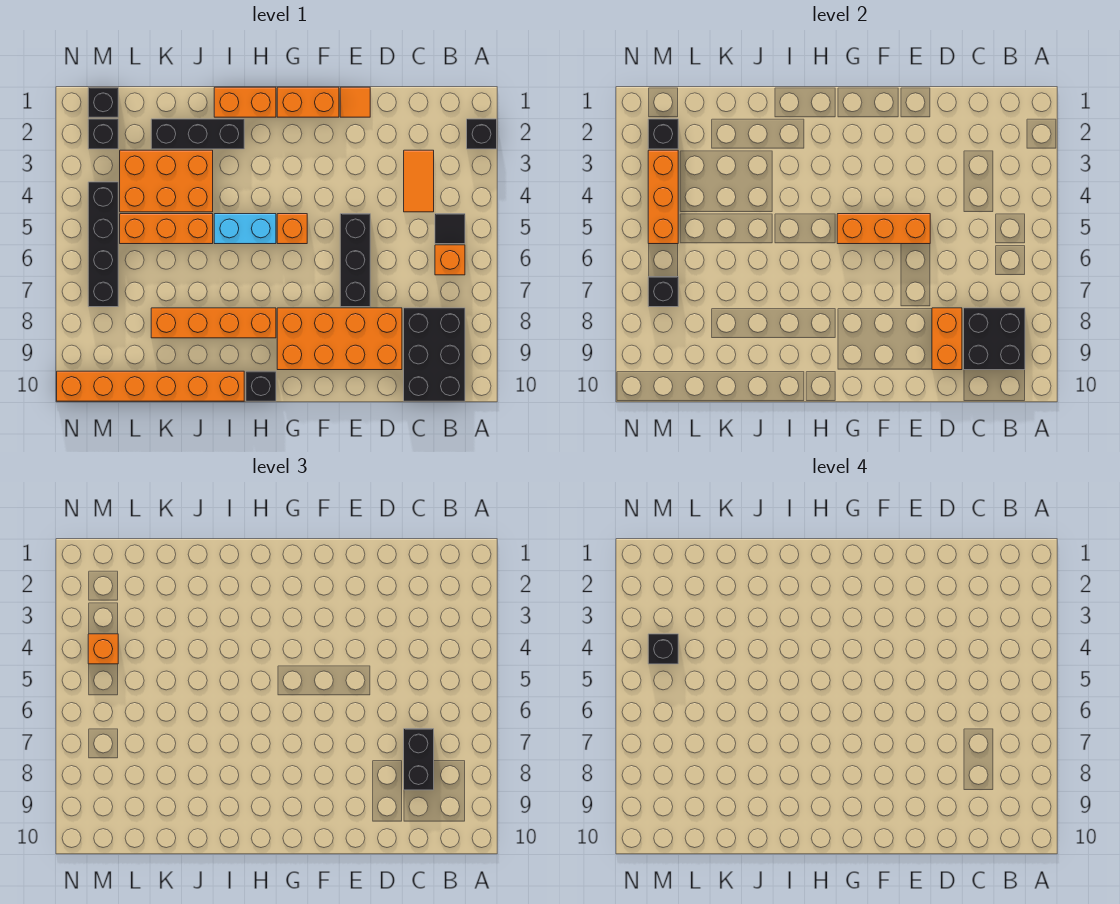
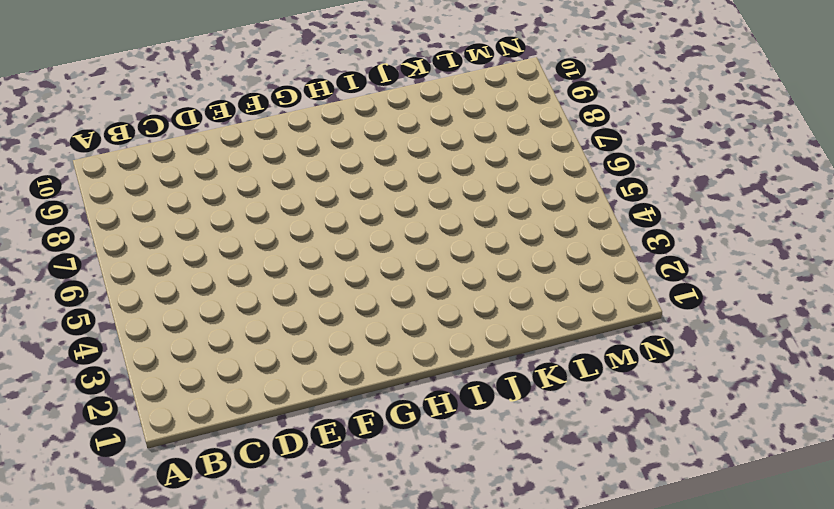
none -> black 1x1 brick [467,119,497,149]
none -> black 1x1 tile [435,214,465,244]
none -> orange 1x1 brick [435,245,465,275]
none -> black 2x3 brick [404,308,465,401]

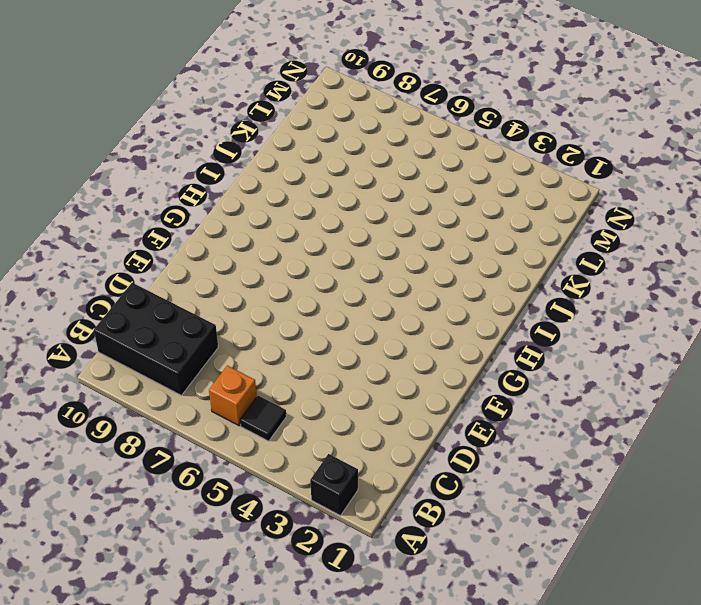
none -> orange 1x2 tile [404,150,434,212]
none -> orange 2x4 brick [277,308,402,370]
none -> orange 1x1 tile [340,87,370,117]
none -> black 1x3 brick [340,214,370,307]

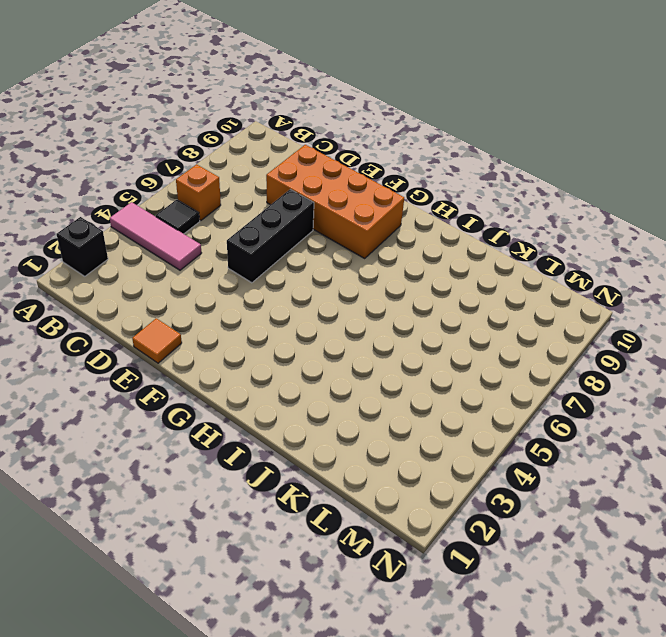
pink 1x3 tile [110,202,201,270] -> orange 1x2 tile [404,150,434,212]
none -> black 2x3 brick [404,308,465,401]
none -> orange 1x2 brick [277,87,339,117]
none -> orange 1x1 brick [277,214,307,244]
none -> orange 1x2 brick [214,87,276,117]

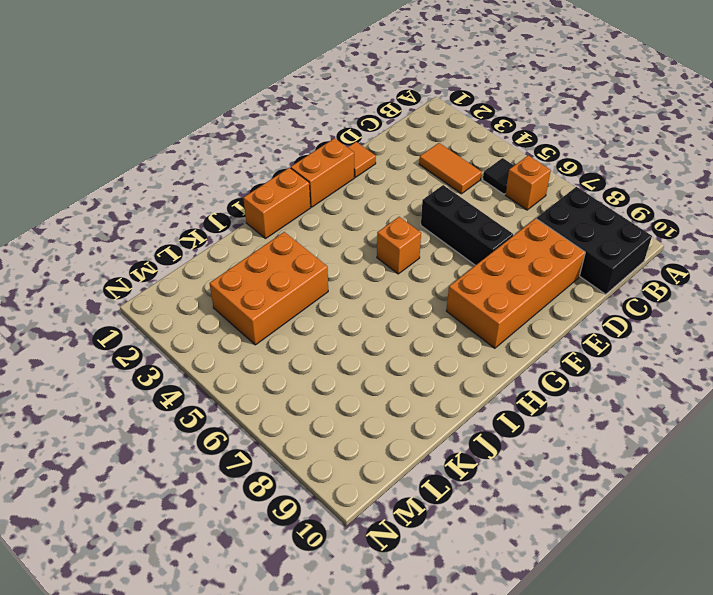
none -> black 1x1 brick [467,119,497,149]
none -> cyan 1x2 brick [214,214,276,244]
none -> orange 1x4 brick [151,308,276,338]
none -> black 1x1 brick [246,371,276,401]

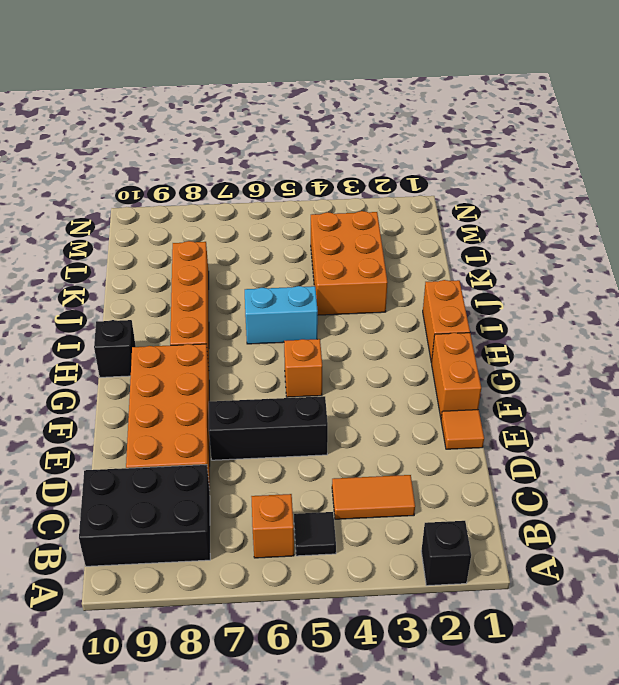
cyan 1x2 brick [245,286,318,344] -> cyan 1x2 brick turned to [214,214,276,244]
none -> black 1x3 brick [151,119,244,149]
none -> orange 1x6 brick [57,371,244,401]
none -> orange 1x3 brick [120,214,213,244]
none -> black 1x1 brick [88,87,118,117]

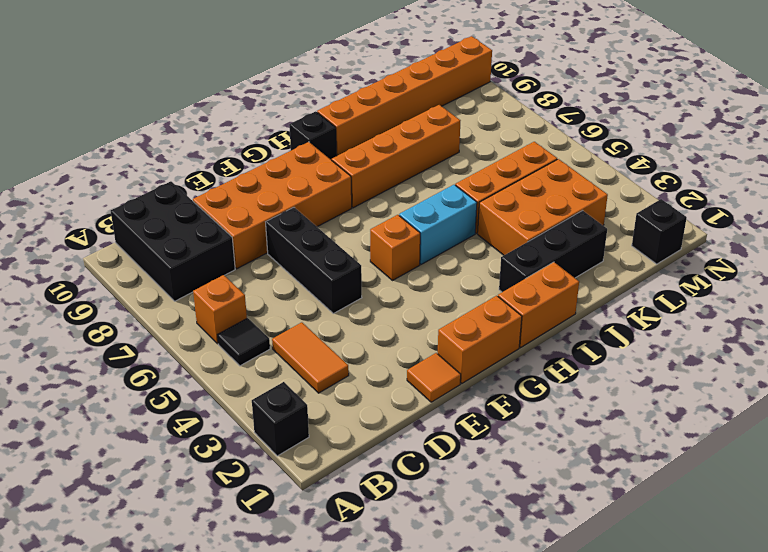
none -> black 1x1 brick [88,119,118,149]
none -> black 1x4 brick [88,182,118,307]
none -> black 2x2 brick [964,308,1025,370]
none -> orange 1x2 brick [932,308,962,370]

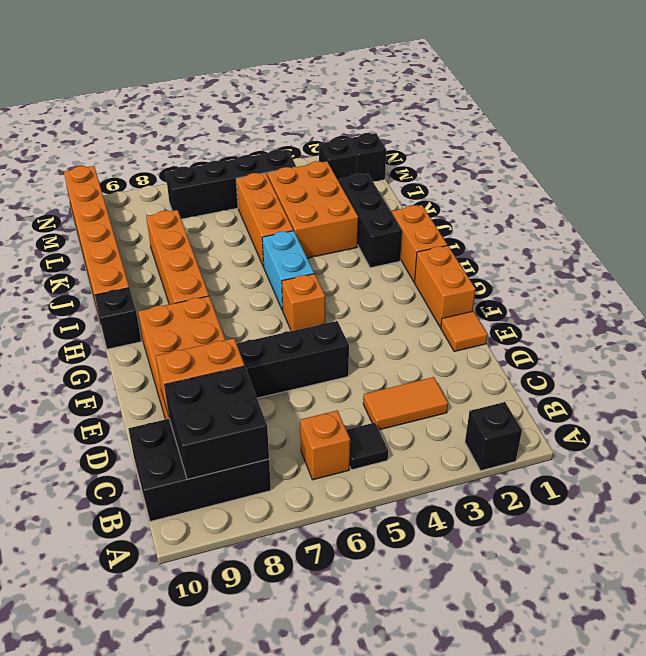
none -> orange 1x3 brick [837,214,930,244]
none -> black 1x1 brick [648,119,678,149]
none -> orange 1x3 brick [648,150,678,244]
none -> black 1x1 brick [648,277,678,307]

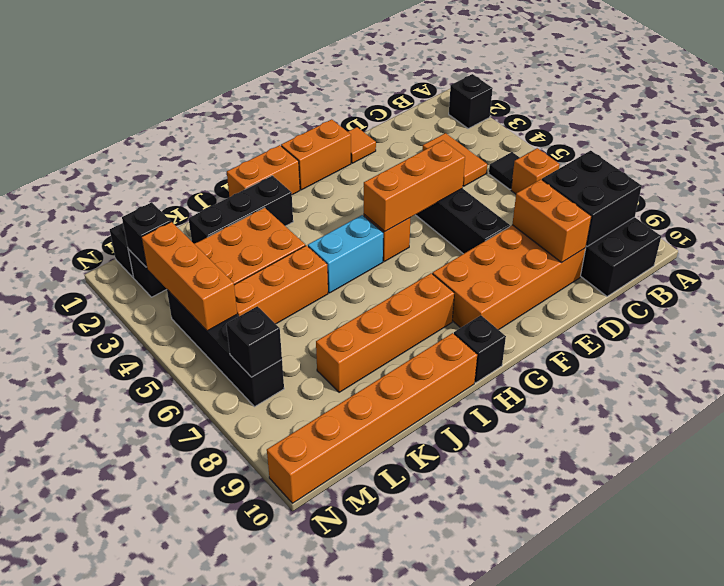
none -> black 1x2 brick [404,729,434,790]
none -> orange 1x1 brick [88,634,118,664]
none -> black 1x1 brick [648,634,678,664]

